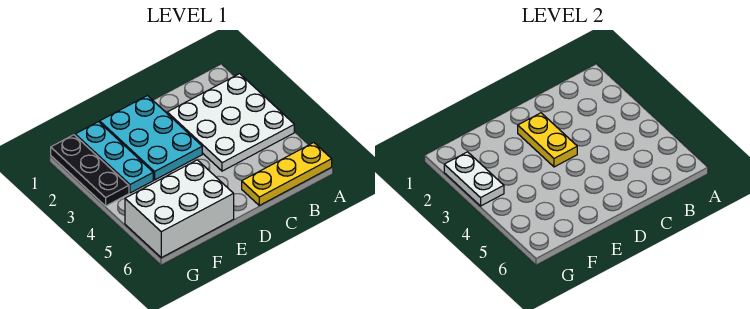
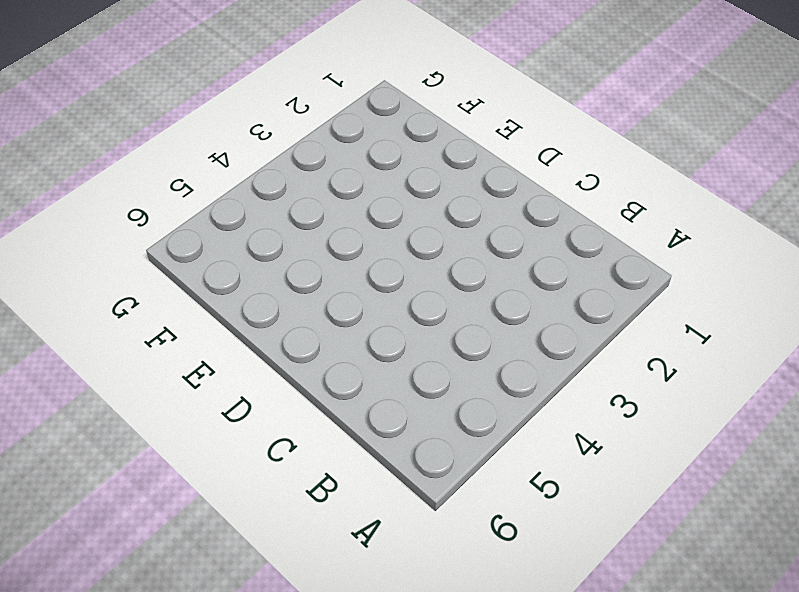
none -> white 3x3 plate [167,74,294,171]
none -> yellow 1x3 plate [242,143,332,205]

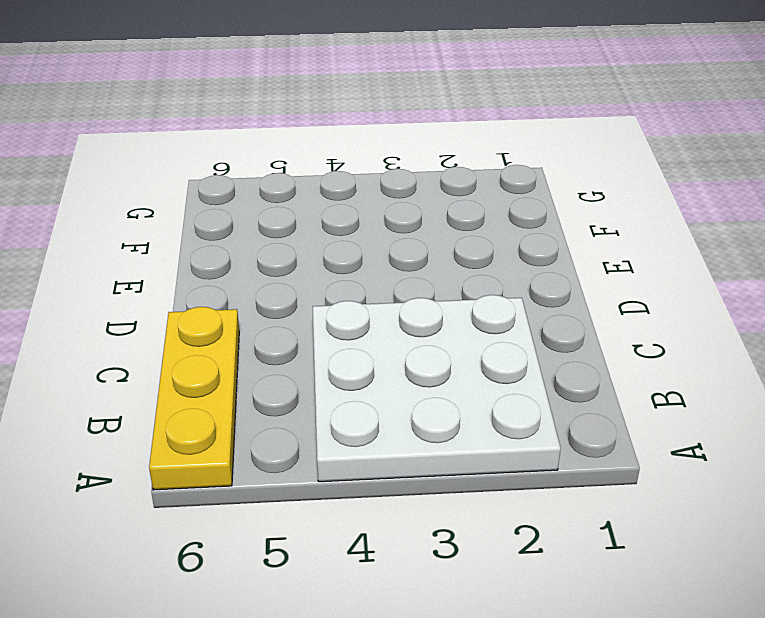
none -> cyan 2x3 plate [100,96,202,180]
none -> white 2x3 brick [125,160,234,258]

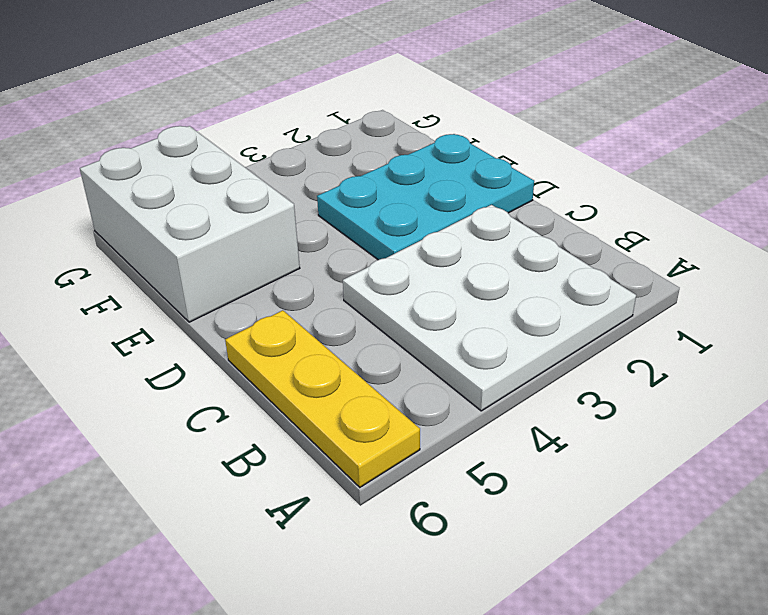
none -> cyan 1x3 plate [75,122,153,193]
none -> black 1x3 plate [51,135,129,206]

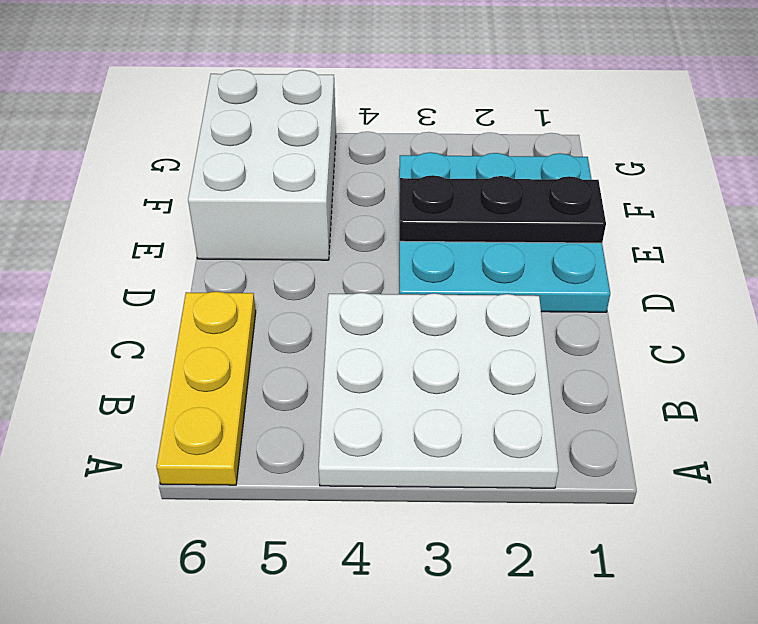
black 1x3 plate [400,175,606,243] -> black 1x3 plate moved to [51,135,129,206]
none -> yellow 1x2 plate [518,113,577,167]
none -> white 1x2 plate [444,152,504,206]

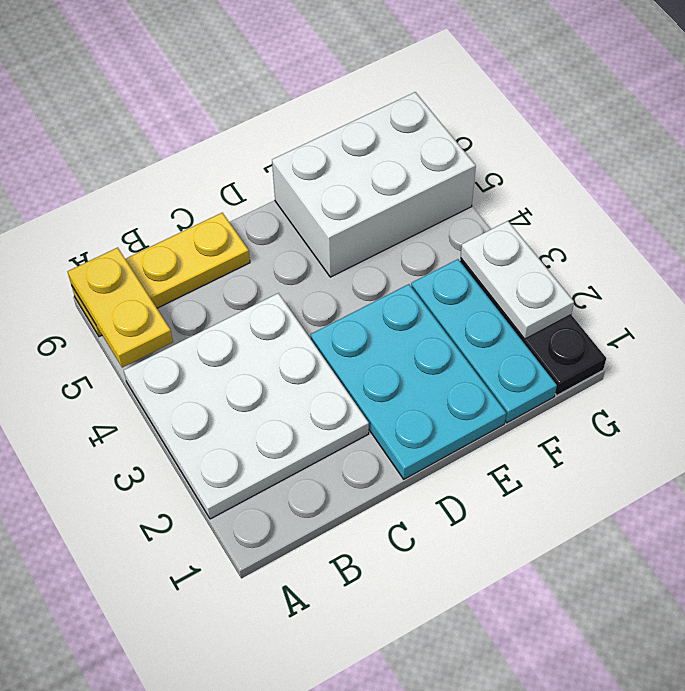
yellow 1x2 plate [68,248,173,368] -> yellow 1x2 plate moved to [518,113,577,167]

